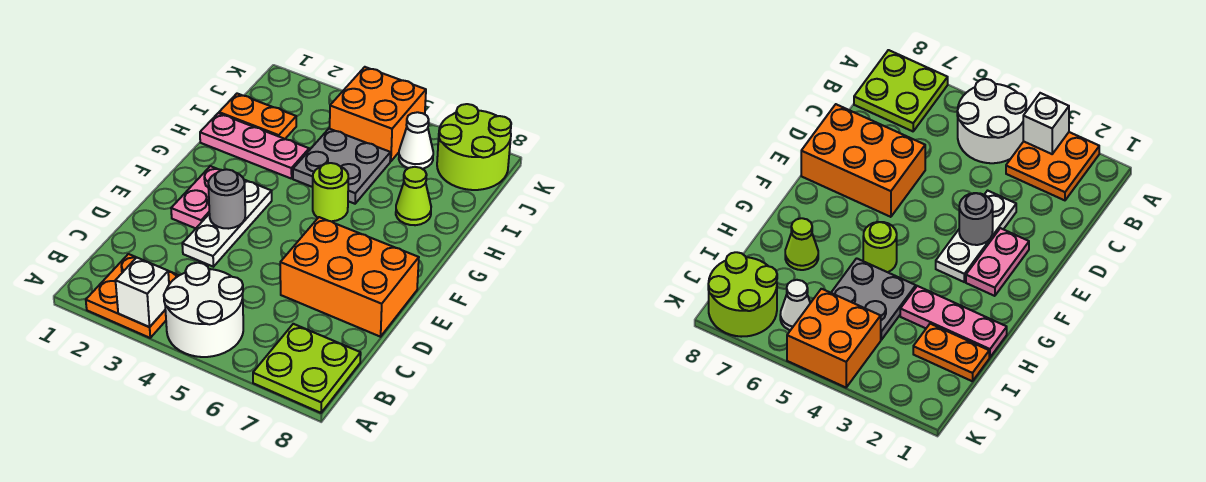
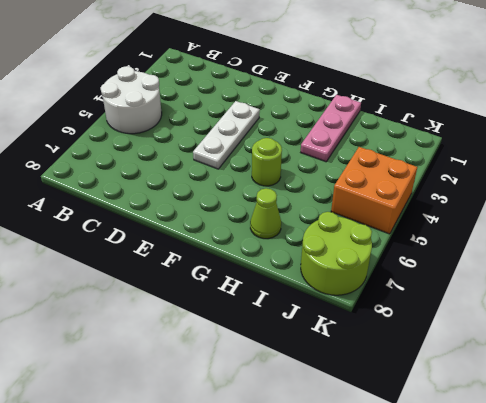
white 1x3 plate [193,101,260,169] -> white 1x3 plate turned to [182,180,272,267]
none -> orange 2x2 plate [86,254,179,338]
none -> lime 2x2 plate [253,324,361,413]
none -> orange 2x3 brick [280,217,419,337]

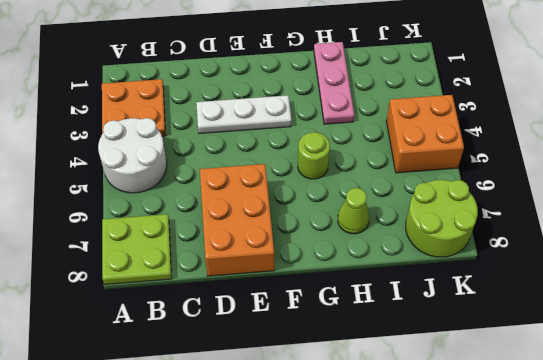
none -> pink 1x2 plate [171,166,221,228]
none -> grey 2x2 plate [293,129,390,204]
none -> orange 1x2 plate [219,94,296,139]

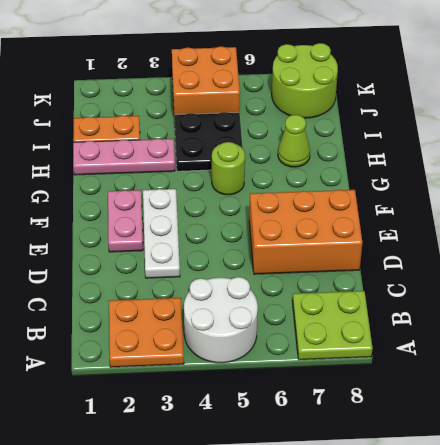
black 2x2 plate [174,112,243,171] -> grey 2x2 plate [293,129,390,204]
none -> white 1x1 cone [399,112,433,169]
none -> white 1x1 brick [116,257,169,327]
none -> grey 1x1 round brick [208,169,245,229]

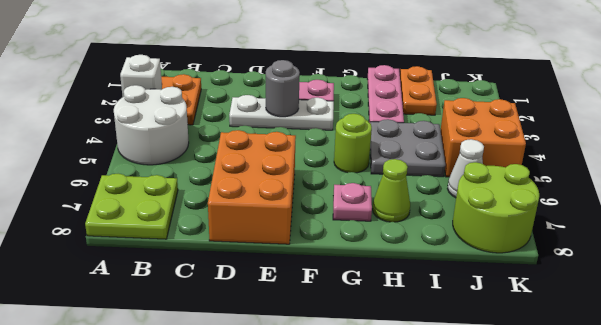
pink 1x1 plate [333,183,372,221] -> none

